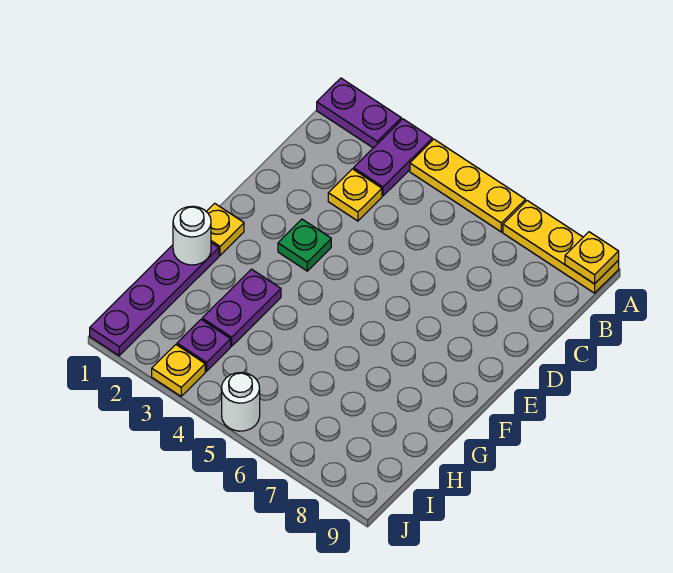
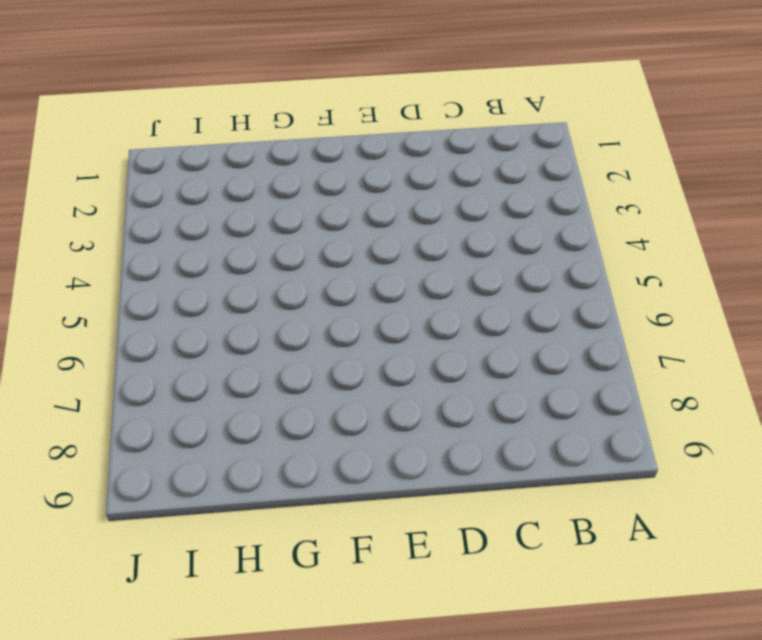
none -> purple 1x2 plate [317,78,401,148]
none -> purple 1x2 plate [354,119,432,196]
none -> yellow 1x3 plate [410,139,525,232]

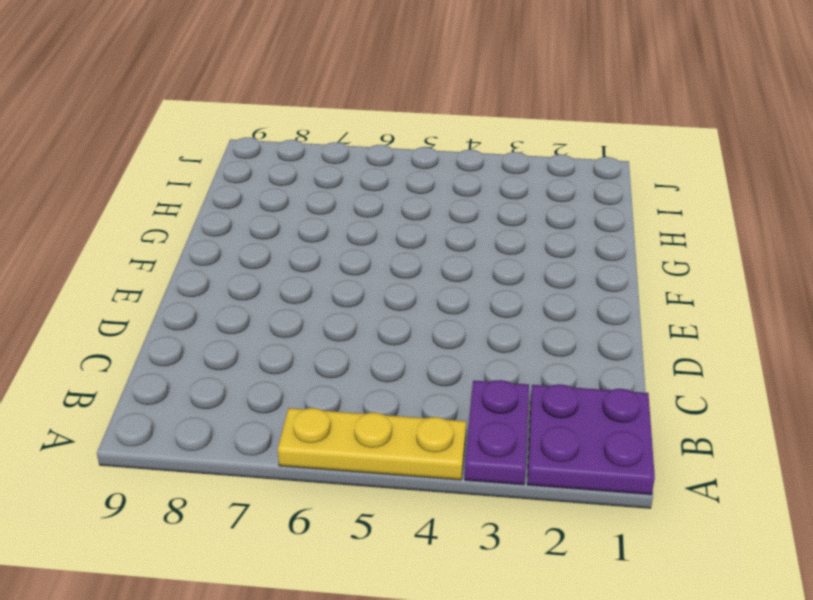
purple 2x2 plate [527,384,655,495] -> purple 1x2 plate [317,78,401,148]
none -> yellow 1x3 plate [503,201,619,293]
none -> yellow 1x1 plate [328,169,382,221]
none -> green 1x1 plate [278,219,331,271]

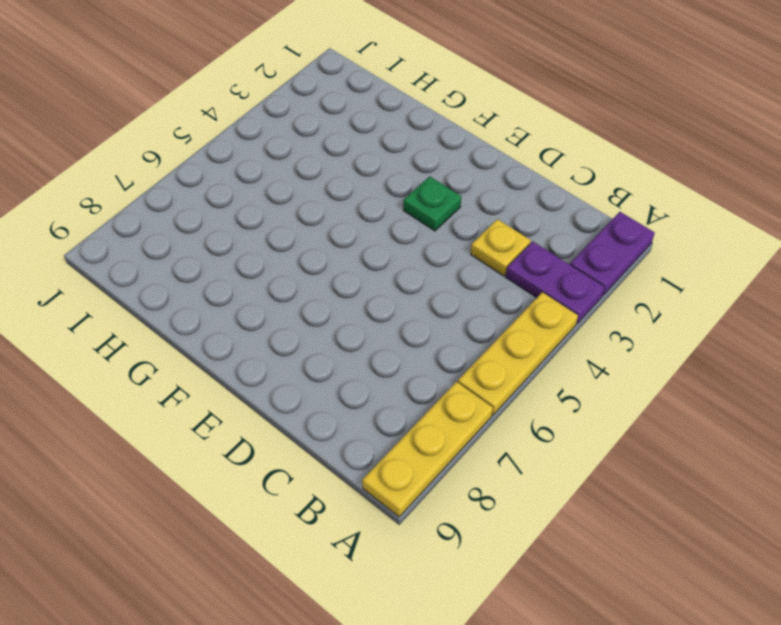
none -> yellow 1x1 plate [206,203,244,255]
none -> purple 1x4 plate [90,243,219,356]
none -> purple 1x2 plate [202,269,281,346]

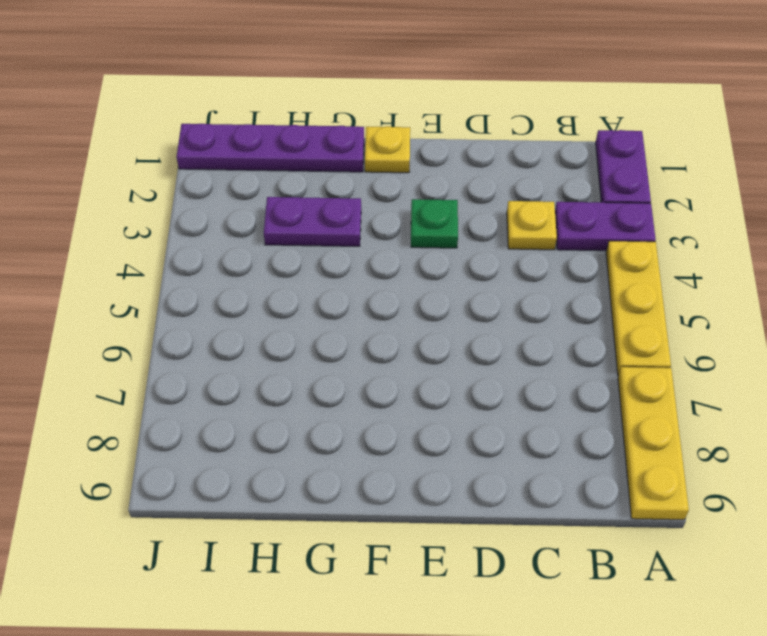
none -> purple 1x1 plate [177,320,231,371]
none -> yellow 1x1 plate [152,345,205,396]
none -> white 1x1 round brick [222,373,260,431]

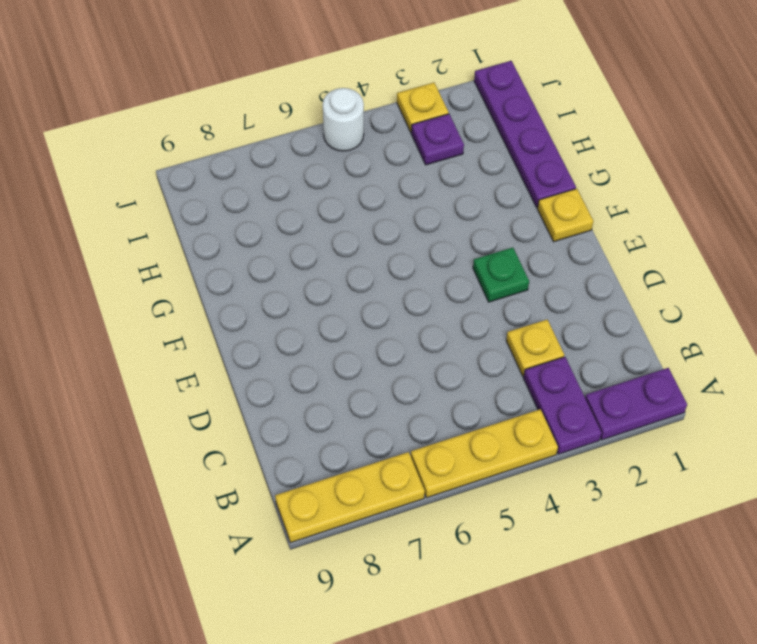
none -> purple 1x2 plate [202,269,281,346]
none -> yellow 1x1 plate [565,232,619,284]
none -> white 1x1 round brick [173,206,211,265]

